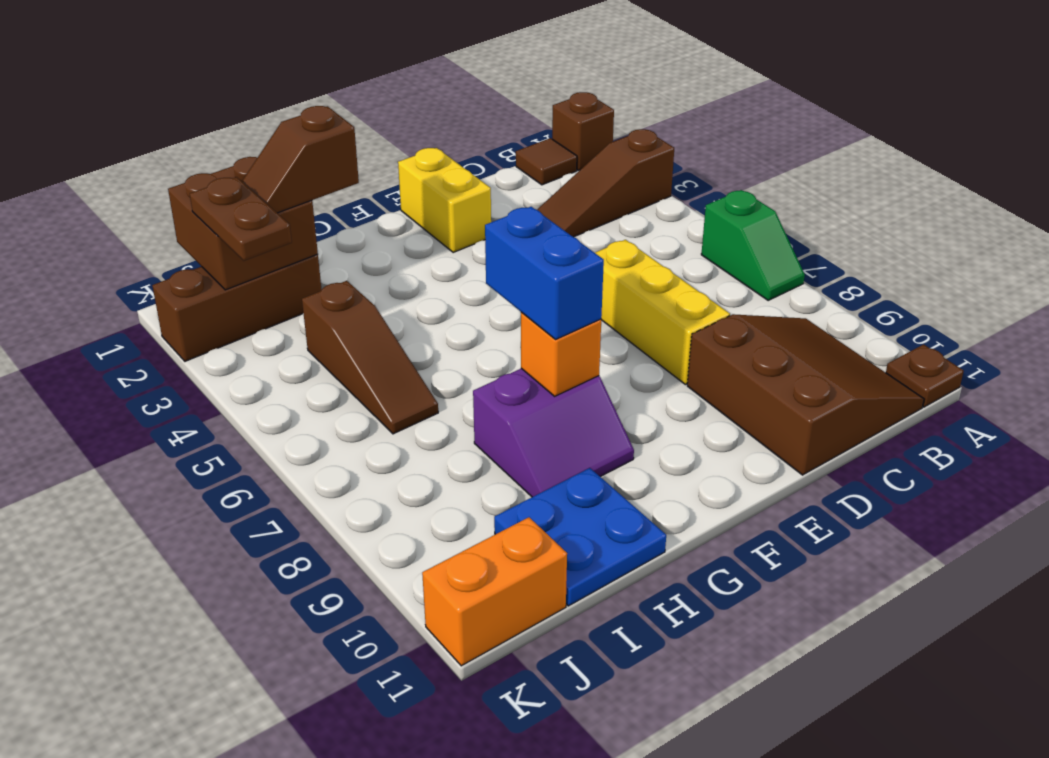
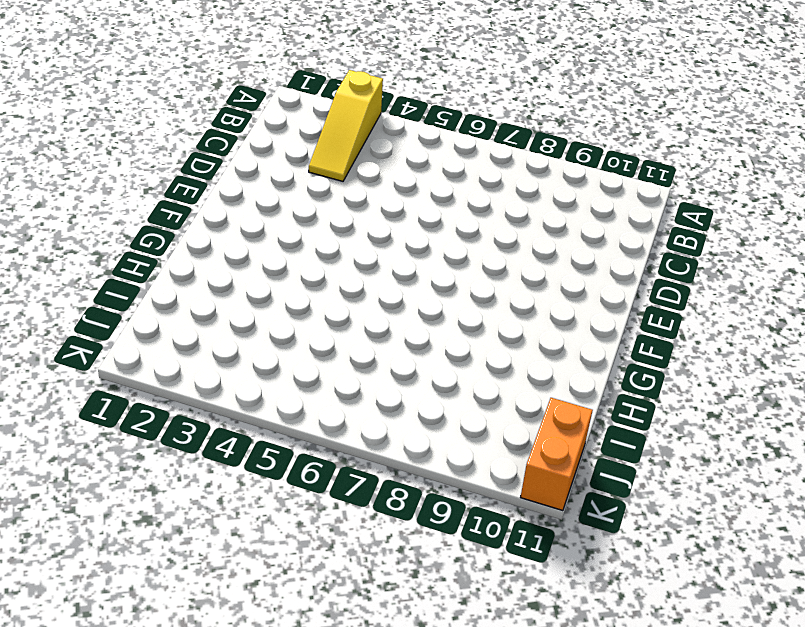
yellow 1x3 slope [309,70,383,181] -> brown 1x3 slope [537,129,674,237]
none -> brown 1x1 brick [552,92,614,170]
none -> green 1x2 slope [701,190,805,300]
none -> brown 1x1 plate [886,345,964,407]

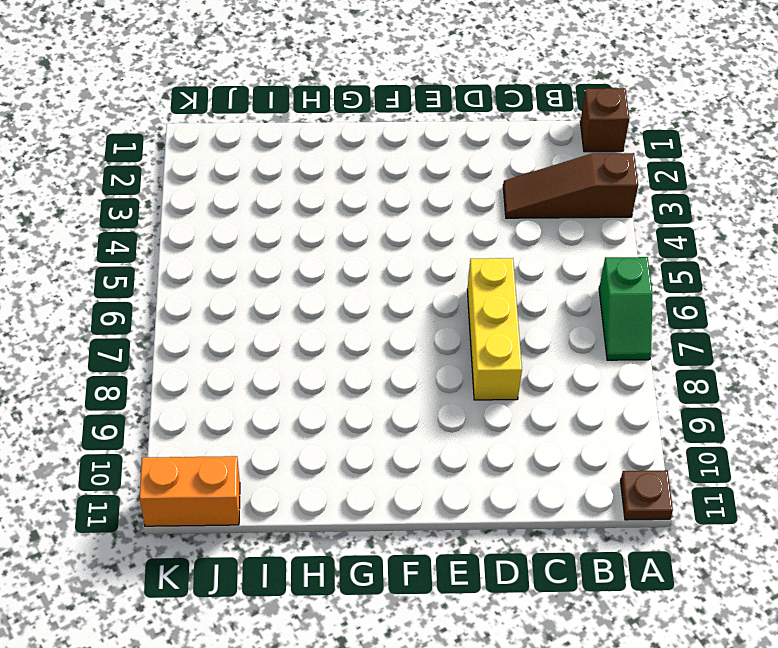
none -> brown 1x1 tile [516,138,577,185]
none -> brown 3x3 slope [687,314,924,475]
none -> yellow 1x2 brick [398,148,491,252]

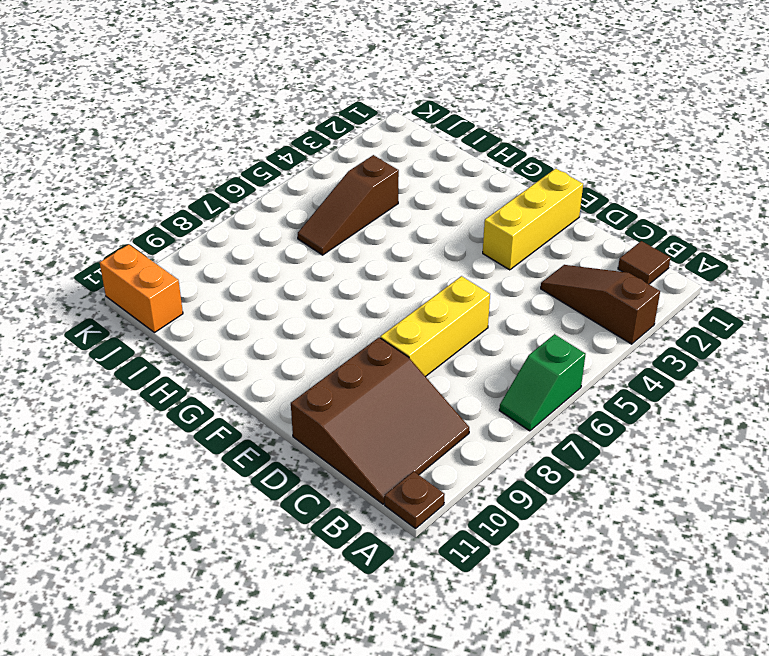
yellow 1x3 brick [483,169,583,270] -> yellow 1x2 brick [398,148,491,252]
none -> brown 1x1 brick [552,92,614,170]
none -> purple 2x2 slope [473,369,634,497]
none -> blue 2x2 plate [494,468,666,606]

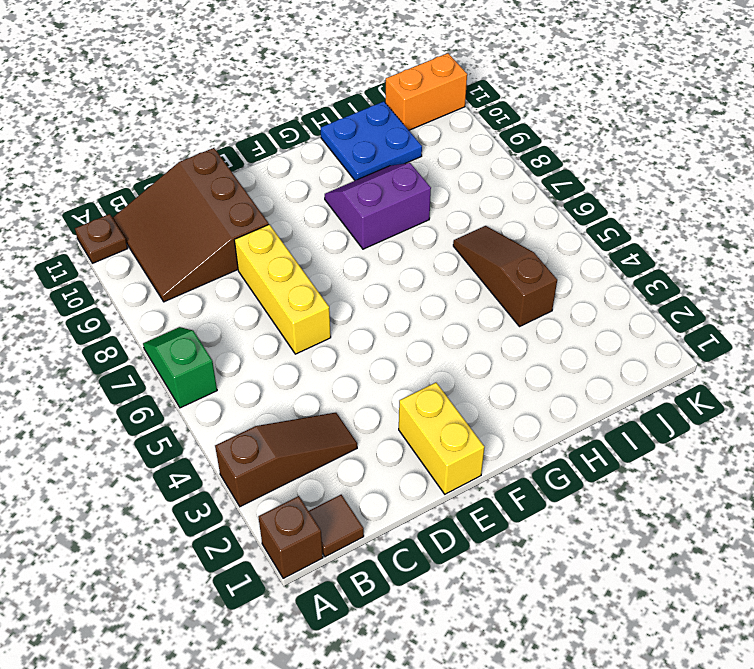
none -> brown 1x3 brick [152,254,322,361]
none -> orange 1x1 brick [521,312,601,396]
none -> brown 2x2 brick [168,157,318,290]

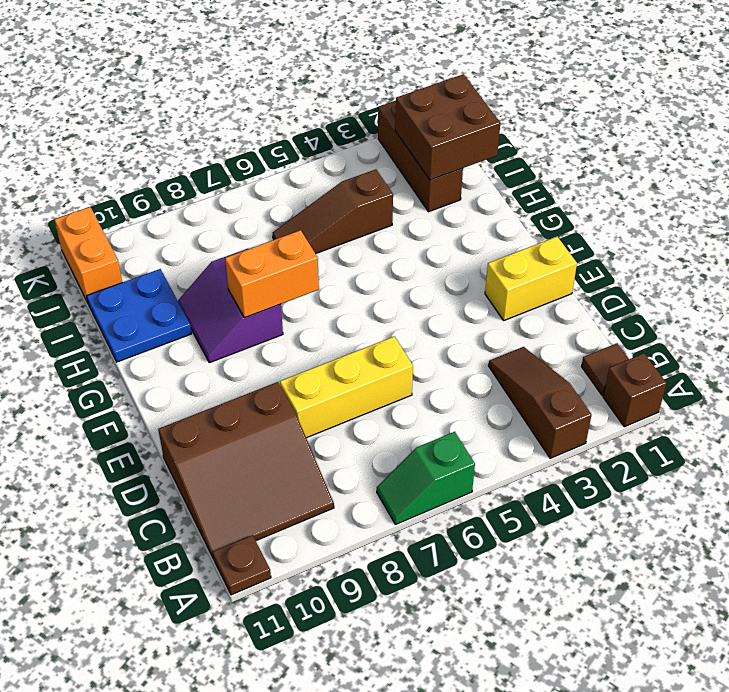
orange 1x2 brick [225,230,319,318] -> orange 1x1 brick [521,312,601,396]
none -> blue 1x2 brick [485,207,604,339]
none -> brown 1x2 slope [242,106,359,213]
none -> brown 1x2 plate [190,177,292,261]

